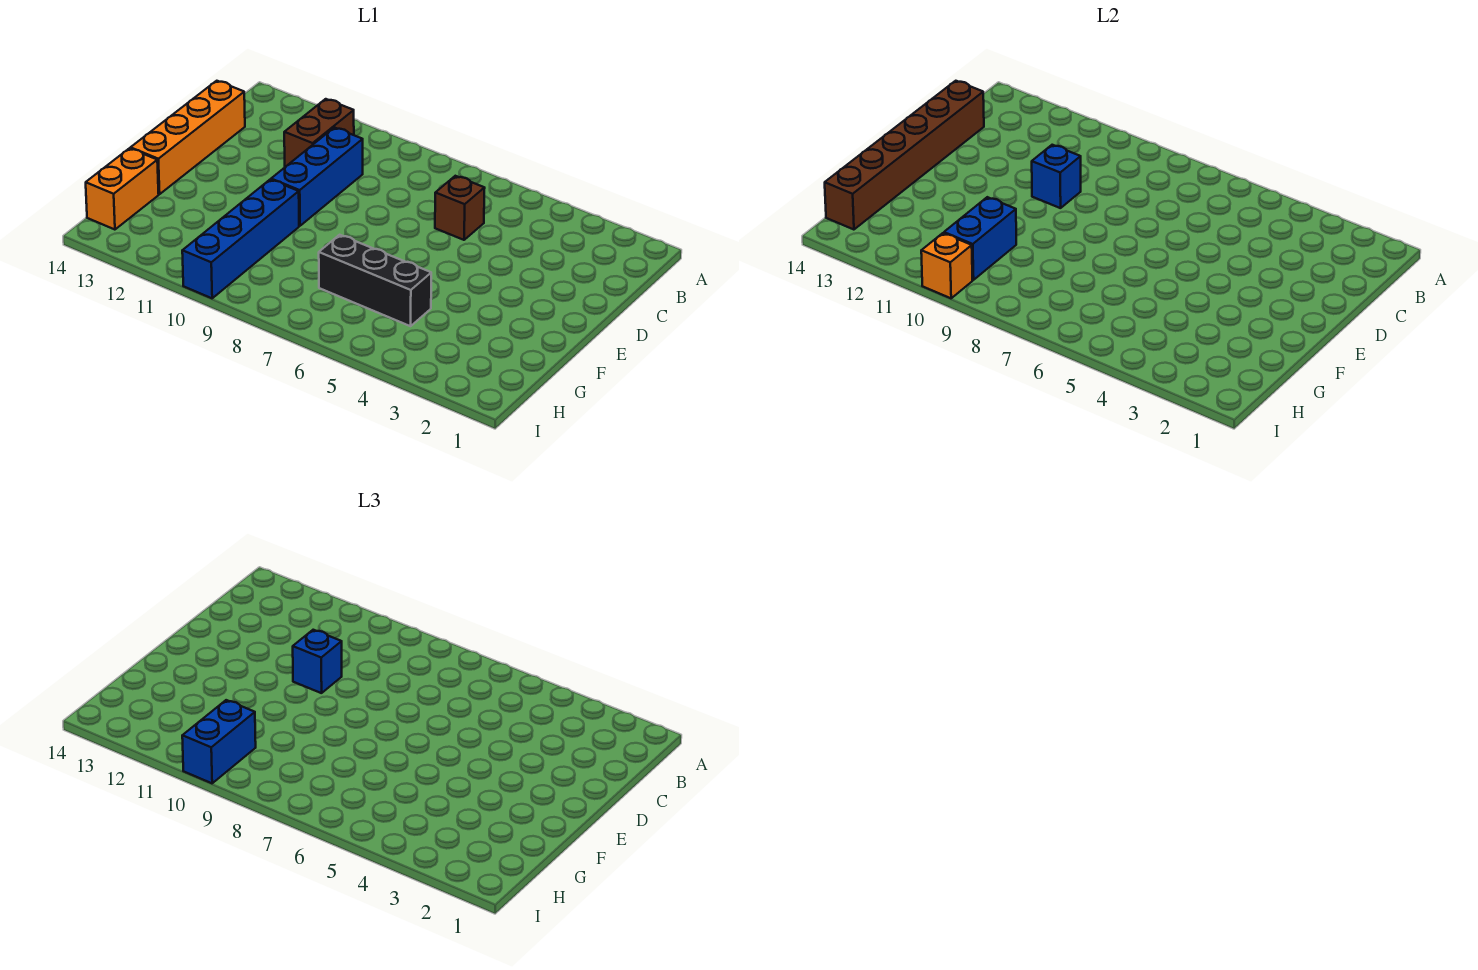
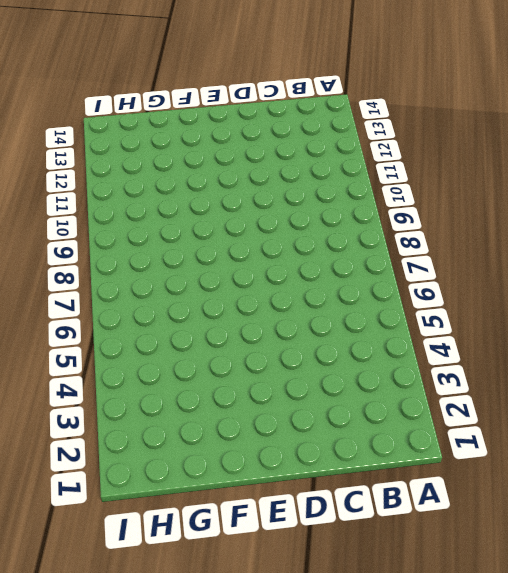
none -> brown 1x2 brick [284,99,354,167]
none -> brown 1x1 brick [435,176,485,240]
none -> blue 1x3 brick [271,128,363,226]

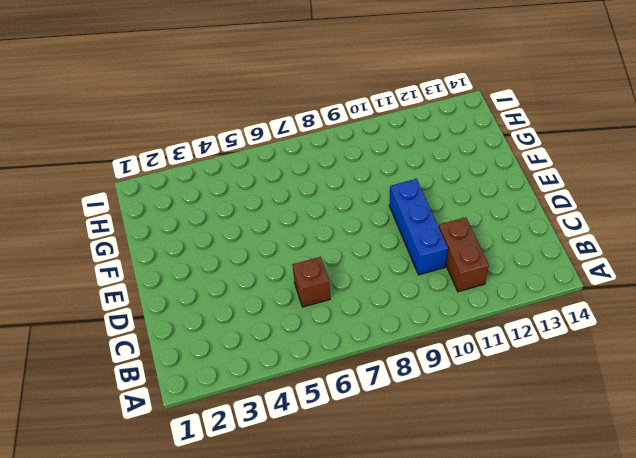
none -> orange 1x4 brick [131,81,245,194]
none -> blue 1x4 brick [182,180,299,298]
none -> black 1x3 brick [319,235,431,326]

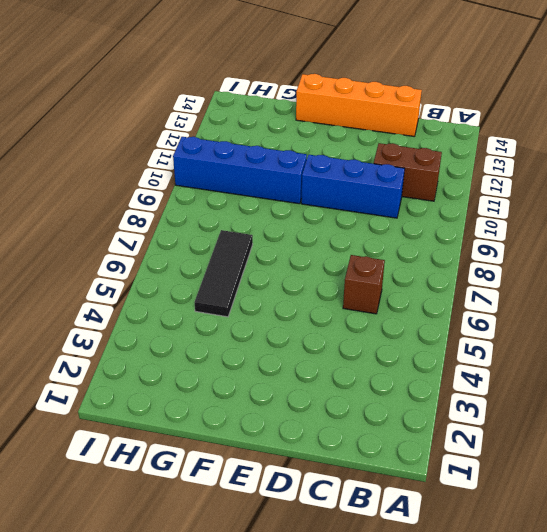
black 1x3 tile [195,230,253,317] -> black 1x3 brick [319,235,431,326]
none -> orange 1x2 brick [86,148,159,230]
none -> brown 1x6 brick [825,81,984,230]
none -> blue 1x1 brick [1032,145,1081,208]

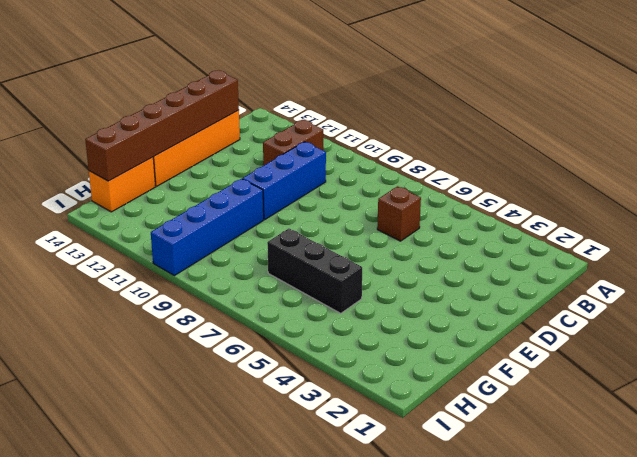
none -> blue 1x1 brick [1032,145,1081,208]
none -> blue 1x2 brick [944,197,1016,280]
none -> orange 1x1 brick [921,233,973,298]

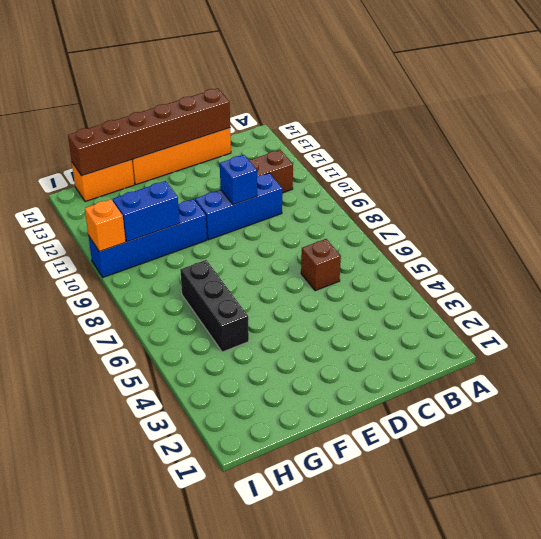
none -> blue 1x1 brick [293,630,342,693]
none -> blue 1x2 brick [182,700,256,783]

